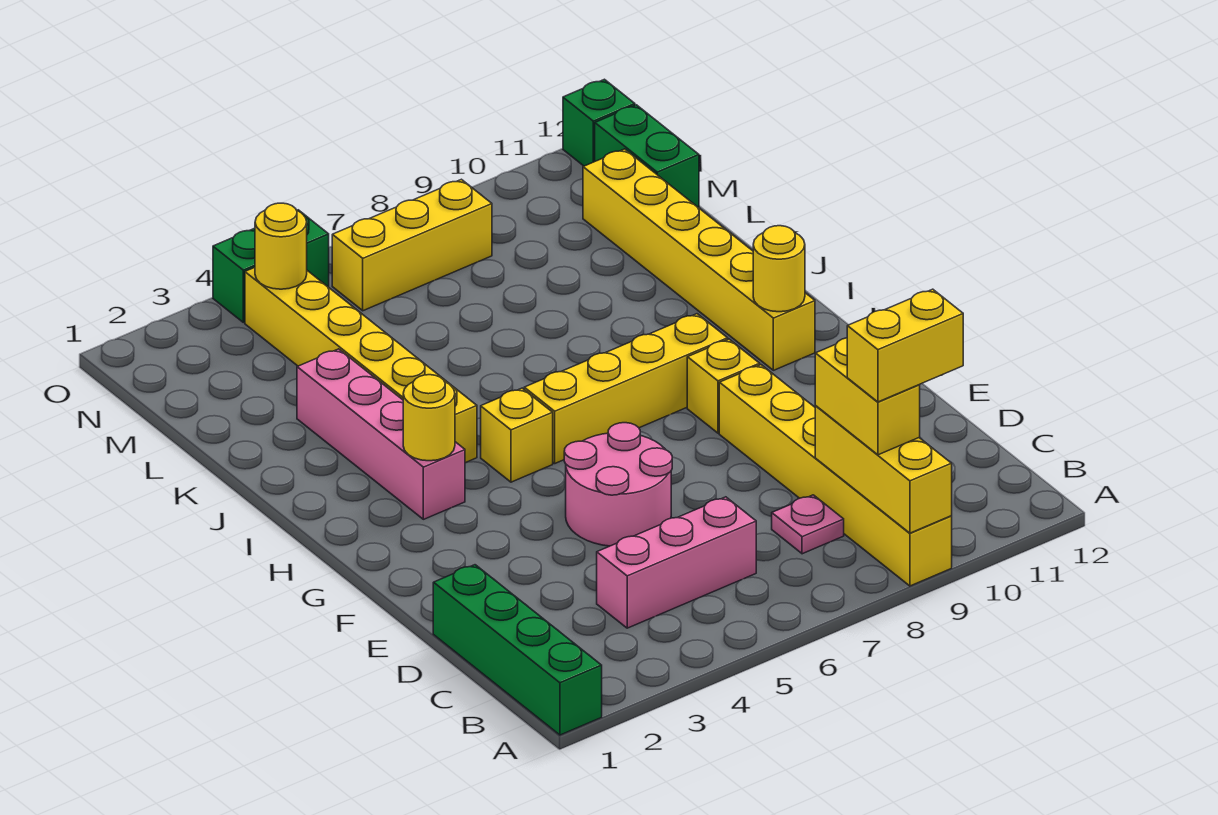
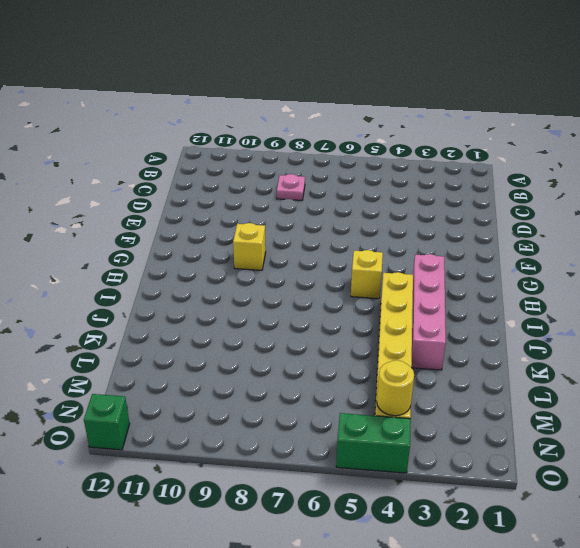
none -> green 1x4 brick [433,565,602,735]
none -> yellow 1x6 brick [719,365,952,586]
none -> pink 1x3 brick [597,497,756,628]

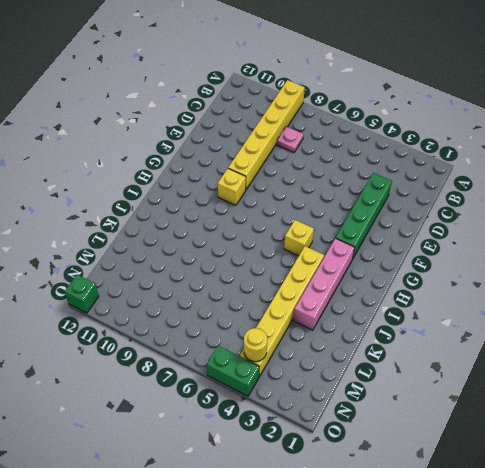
green 1x4 brick [336,173,392,258] -> green 1x4 brick moved to [433,565,602,735]
none -> pink 1x3 brick [597,497,756,628]
none -> pink 2x2 round brick [564,423,672,546]
none -> yellow 1x4 brick [524,314,728,463]

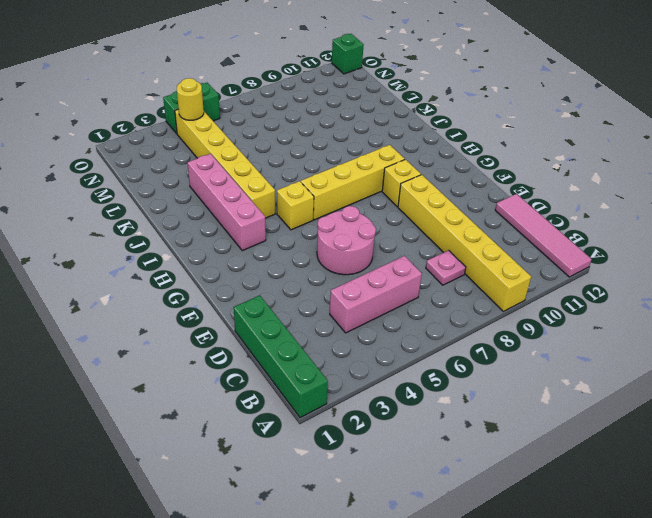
pink 1x4 tile [495,194,592,277] -> none
none -> yellow 1x6 brick [583,149,815,370]
none -> green 1x2 brick [595,105,699,207]
none -> yellow 1x3 brick [332,179,492,311]

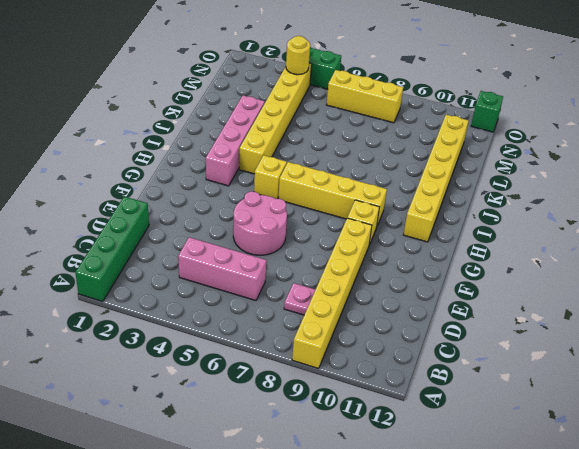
none -> green 1x2 brick [595,105,699,207]
none -> yellow 1x3 brick [815,406,952,533]
none -> yellow 1x1 round brick [403,375,455,461]

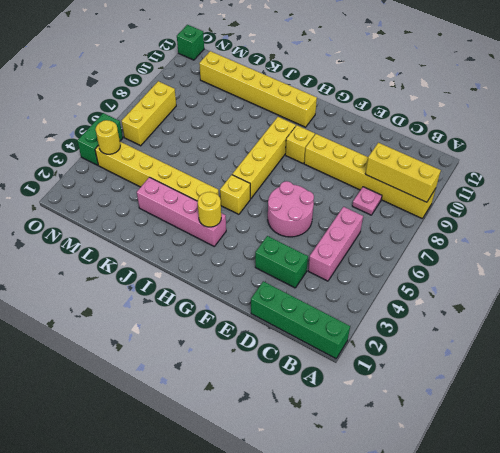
green 1x2 brick [255,236,308,288] -> green 1x2 brick moved to [595,105,699,207]
none -> yellow 1x1 round brick [753,226,805,312]
none -> yellow 1x2 brick [815,338,920,455]
none -> yellow 1x2 brick [847,289,963,402]

